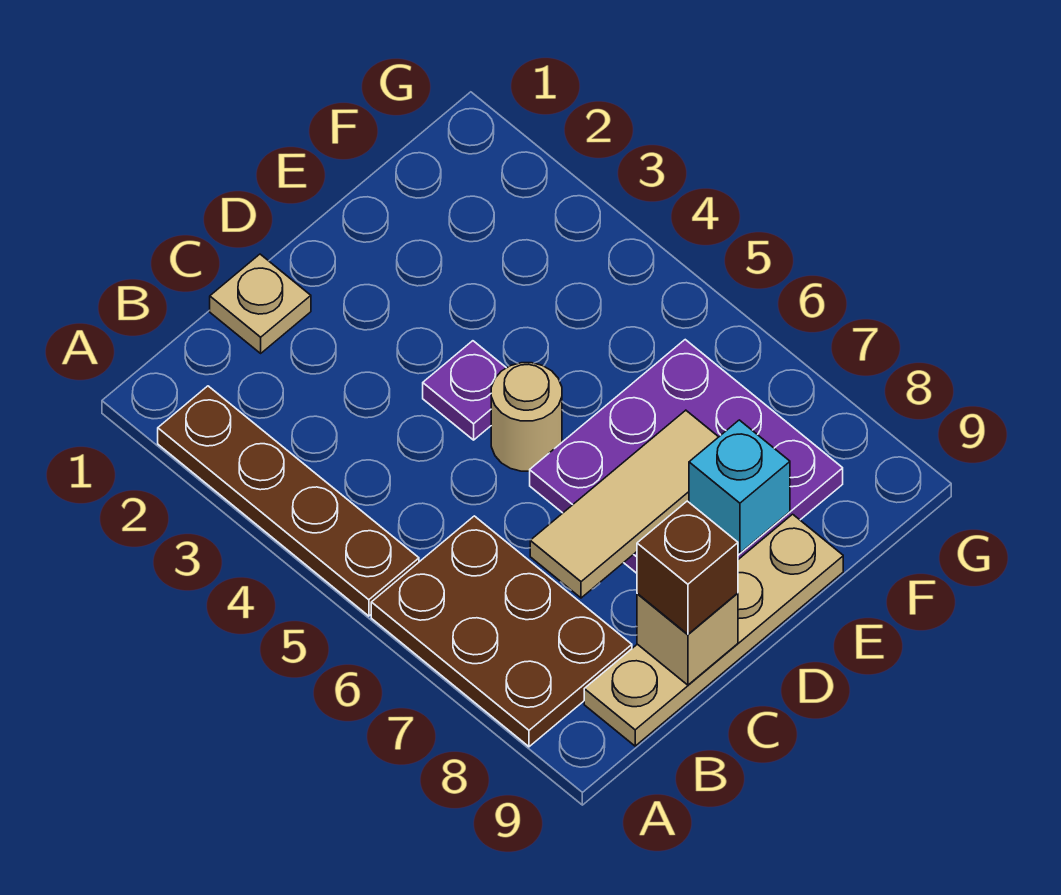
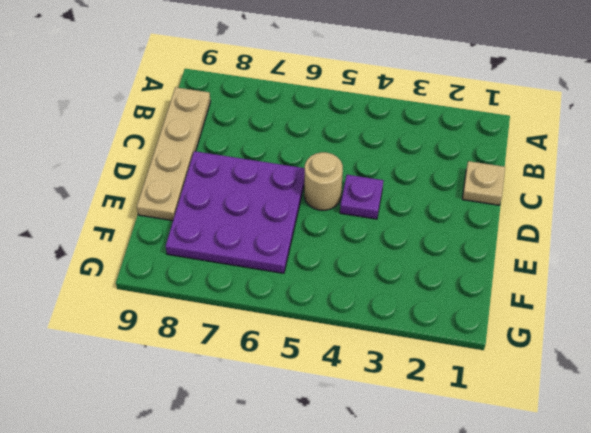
none -> brown 1x4 plate [158,386,419,616]
none -> brown 2x3 plate [371,516,632,747]

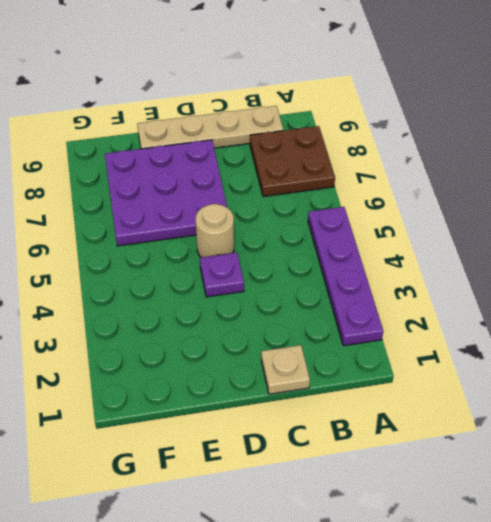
purple 1x4 plate [308,207,383,346] -> brown 1x4 plate [158,386,419,616]
brown 2x2 plate [250,126,335,197] -> brown 2x3 plate [371,516,632,747]
none -> tan 1x3 tile [530,410,718,598]
none -> tan 1x1 brick [637,593,738,685]

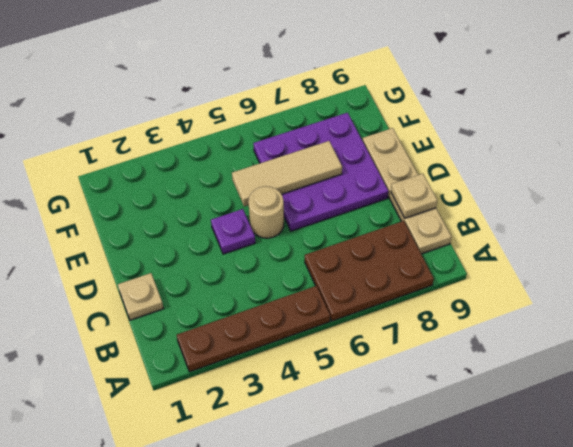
tan 1x1 plate [391,174,437,218] -> tan 1x1 brick [637,593,738,685]
tan 1x3 tile [232,141,342,207] -> tan 1x3 tile turned to [530,410,718,598]
none -> cyan 1x1 brick [689,420,790,553]
none -> brown 1x1 brick [637,501,738,634]

